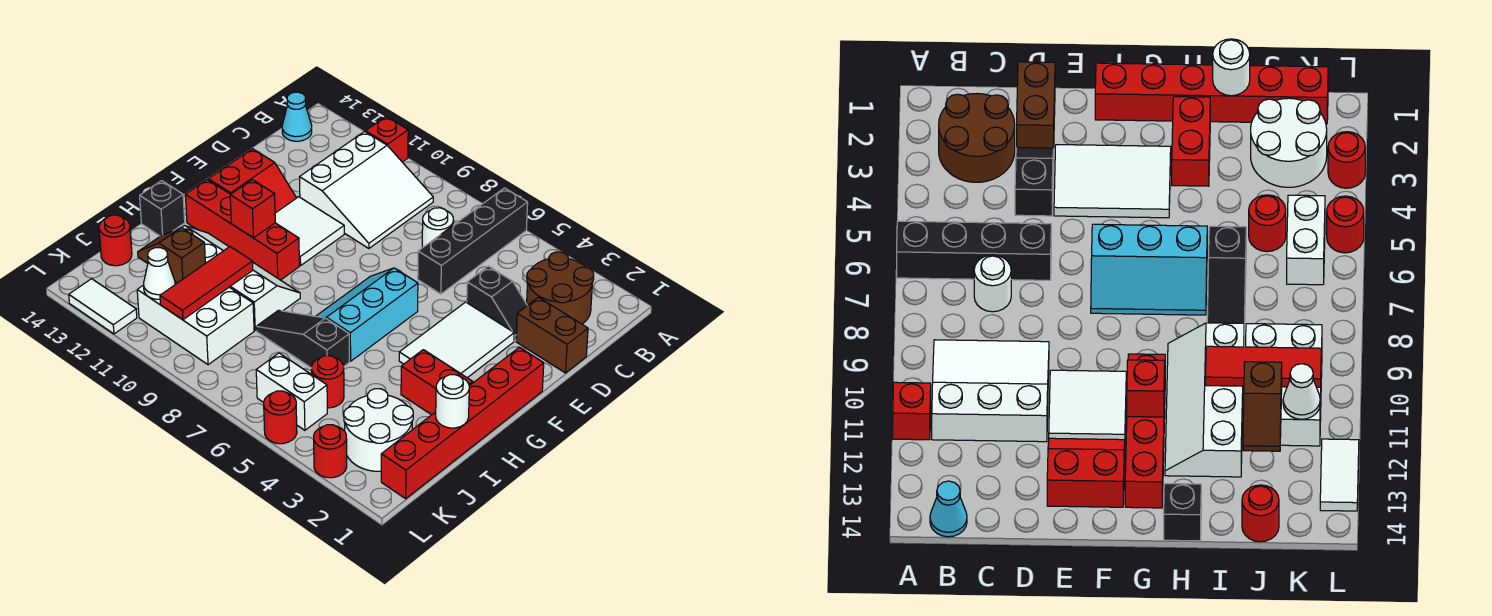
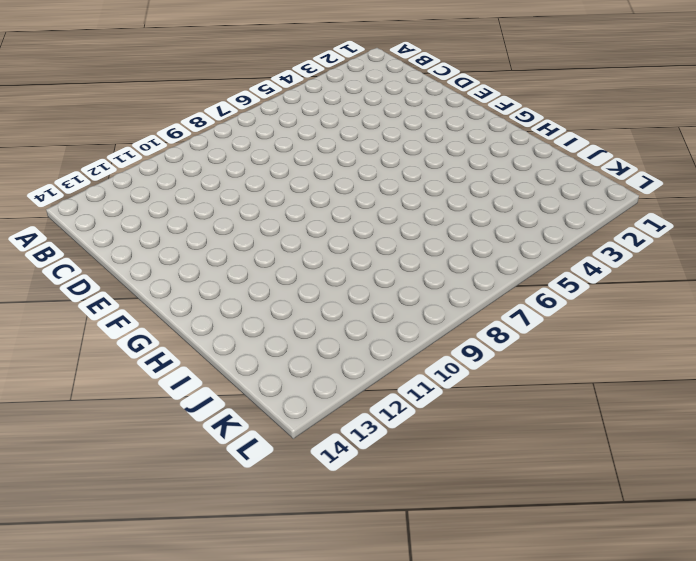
none -> black 1x4 brick [418,188,528,294]
none -> red 1x1 brick [366,117,408,162]
none -> brown 2x2 round brick [527,252,594,324]
none -> white 3x3 slope [299,131,433,248]

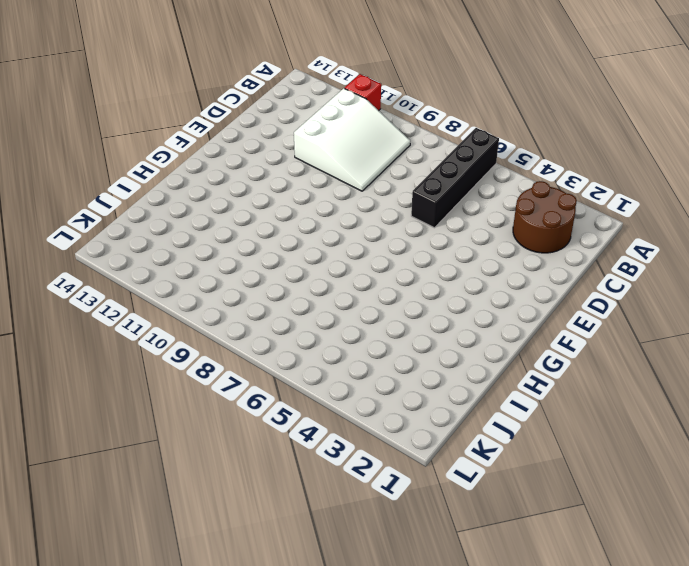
none -> cyan 1x1 cone [282,92,312,141]
none -> white 1x1 round brick [422,208,454,248]
none -> brown 1x2 brick [516,297,588,373]
none -> black 1x2 slope [467,266,527,341]

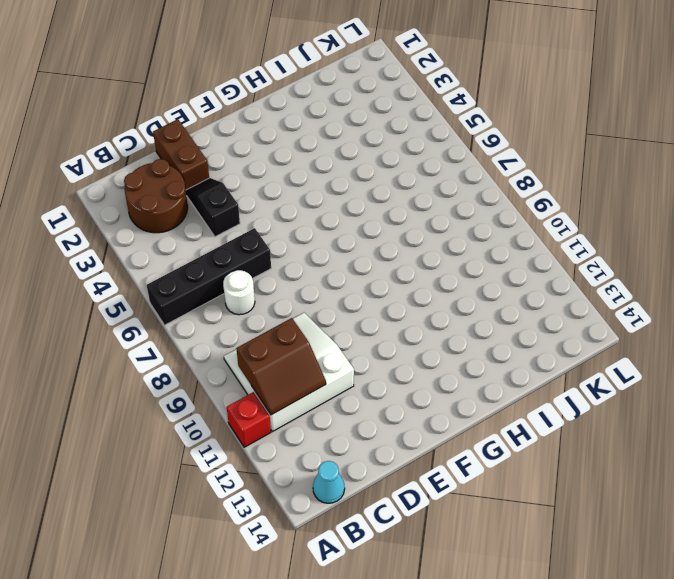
brown 2x2 slope [236,318,326,415] -> none
none -> white 2x3 tile [399,302,514,378]
none -> white 2x2 tile [275,197,344,266]
none -> red 2x2 slope [208,149,296,213]
none -> red 1x6 brick [381,347,544,499]

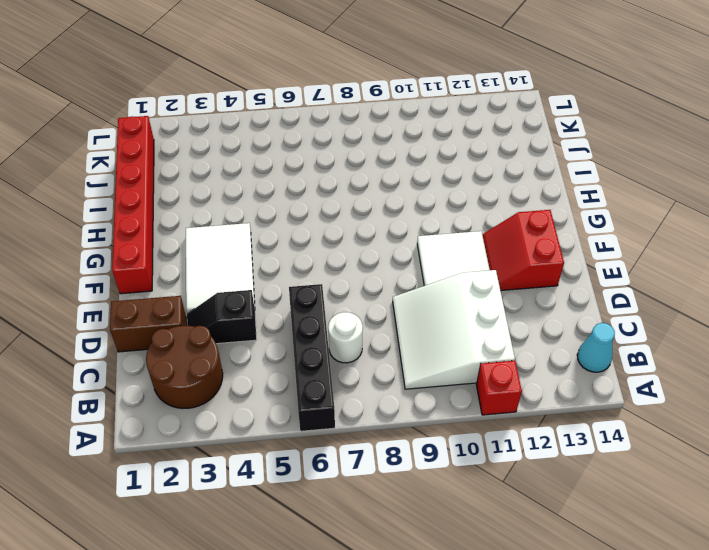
none -> cyan 2x3 slope [316,268,418,361]
none -> red 1x4 brick [185,180,299,280]
none -> red 1x2 brick [401,350,473,415]
none -> white 2x4 slope [182,226,300,330]

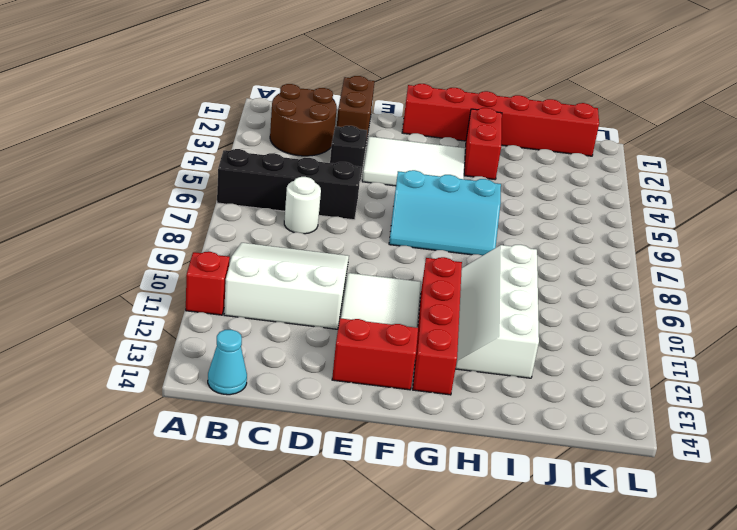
none -> black 1x1 brick [140,181,185,236]
none -> black 1x3 slope [256,310,349,368]
none -> white 2x2 round brick [344,389,413,471]
none -> red 1x1 round brick [312,356,344,408]

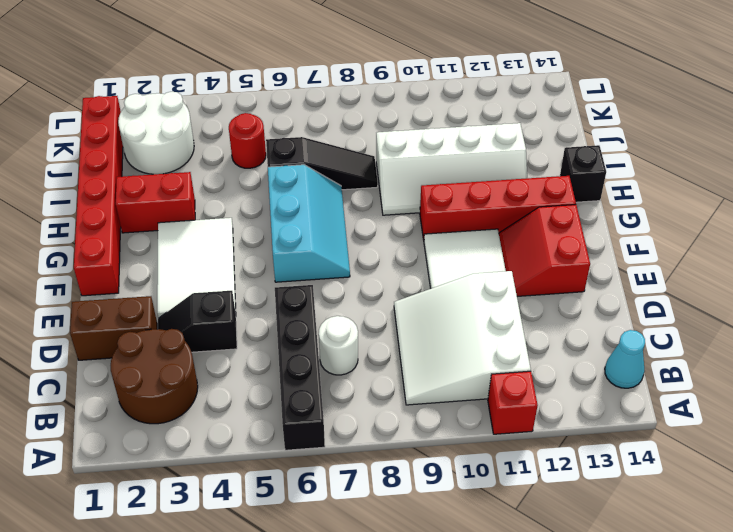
none -> white 2x3 brick [137,282,254,365]
none -> red 1x1 round brick [99,215,132,266]
none -> white 1x2 brick [256,353,327,430]
none -> red 1x1 round brick [314,425,347,478]

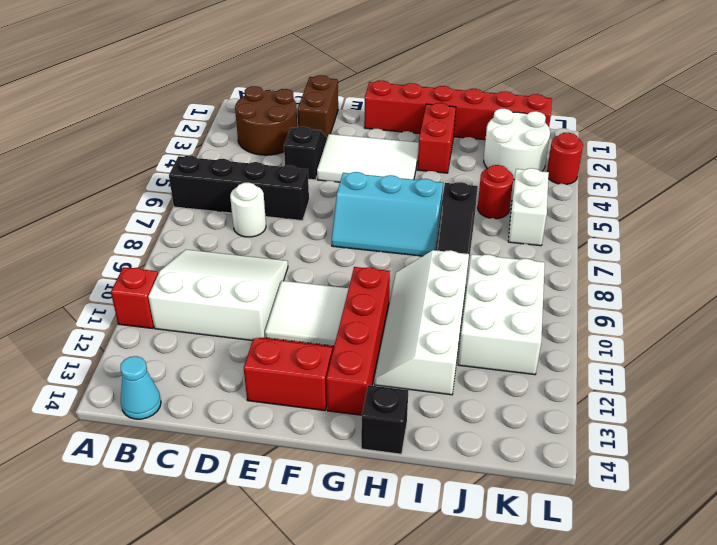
none -> red 1x1 round brick [99,215,132,266]
none -> red 1x1 round brick [264,391,297,444]
none -> white 1x2 tile [69,279,137,334]
none -> red 1x1 brick [230,180,275,238]

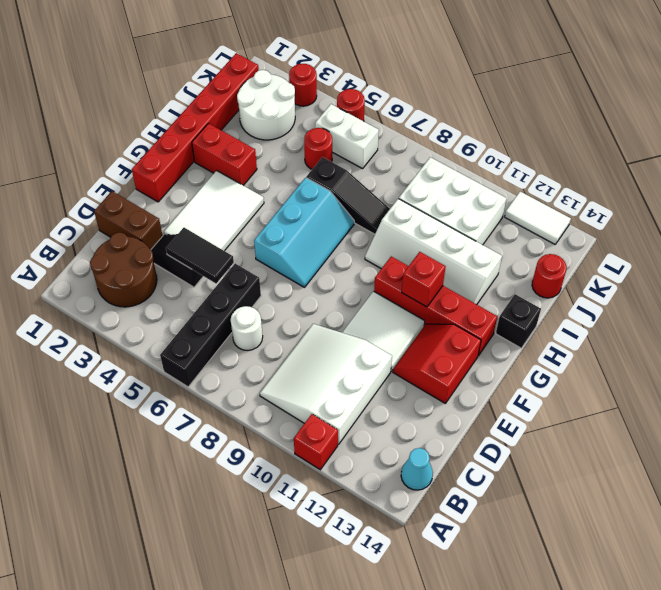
black 1x2 tile [166,228,234,283] -> none
none -> white 1x1 round brick [436,375,469,428]
none -> red 1x3 tile [160,247,253,320]
none -> brown 1x2 slope [138,227,205,283]
none -> white 1x1 cone [144,248,175,299]

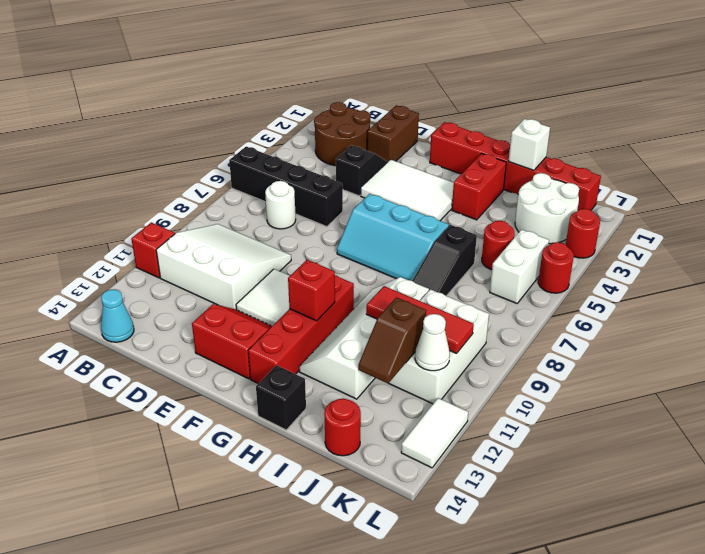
white 1x1 brick [509,119,550,170] -> white 1x1 round brick [436,375,469,428]

